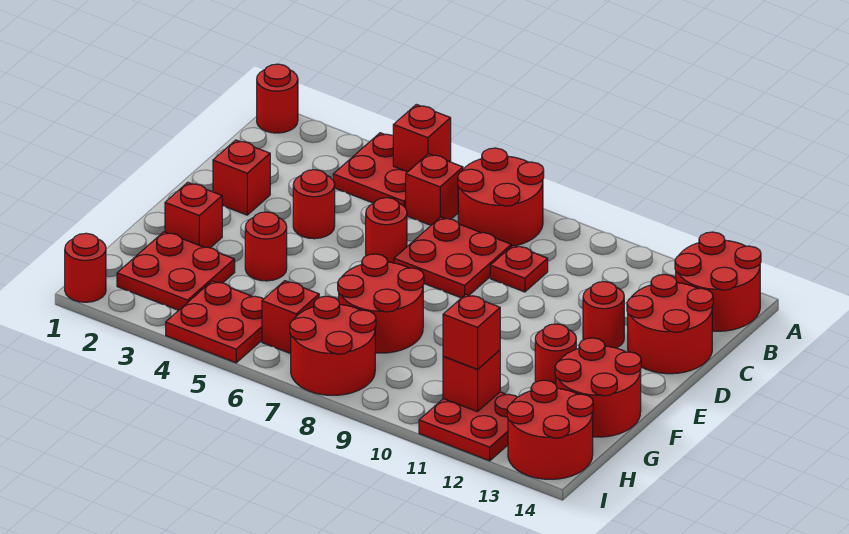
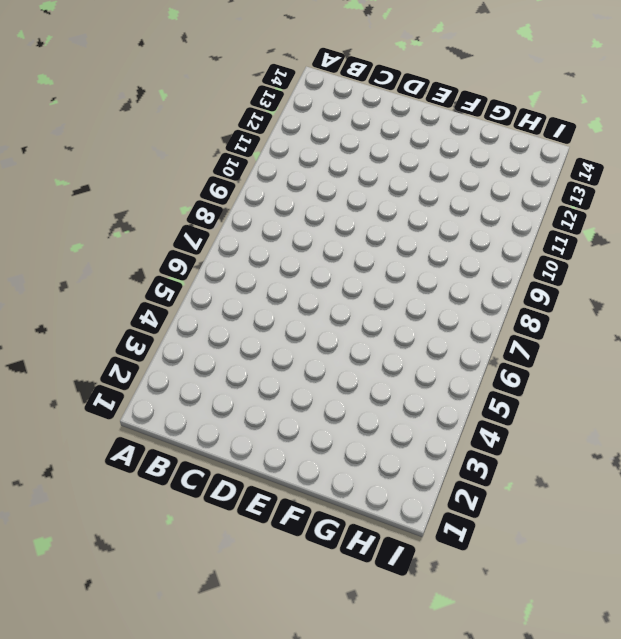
none -> red 1x1 round brick [257,64,298,133]
none -> red 2x2 plate [333,133,451,208]
none -> red 2x2 round brick [458,148,544,246]

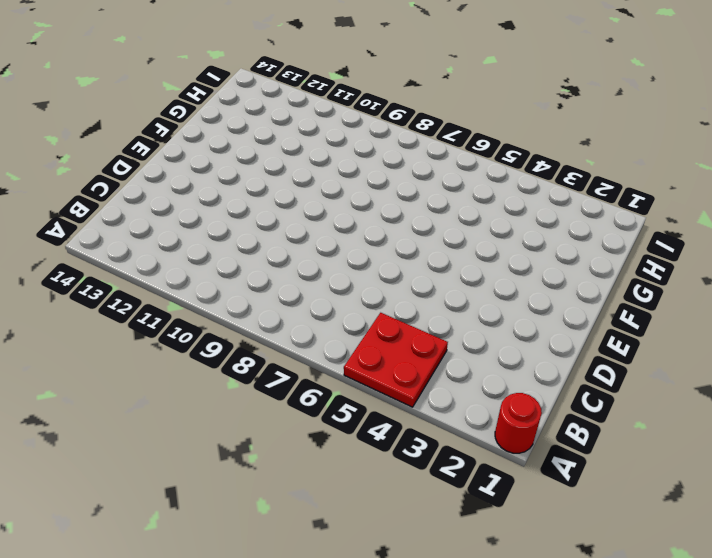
none -> red 2x2 round brick [458,148,544,246]
none -> red 2x2 round brick [675,232,761,331]
none -> red 1x1 brick [406,154,463,225]

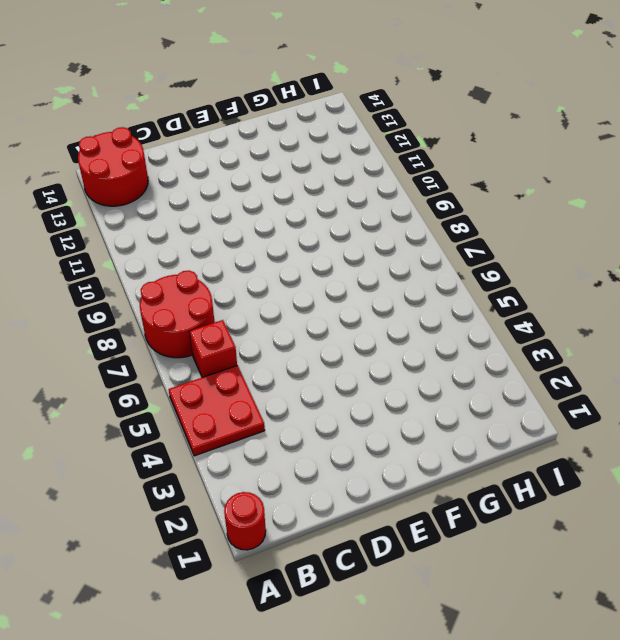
none -> red 2x2 plate [394,217,511,298]
none -> red 1x1 plate [490,245,548,292]
none -> red 2x2 round brick [627,274,713,374]

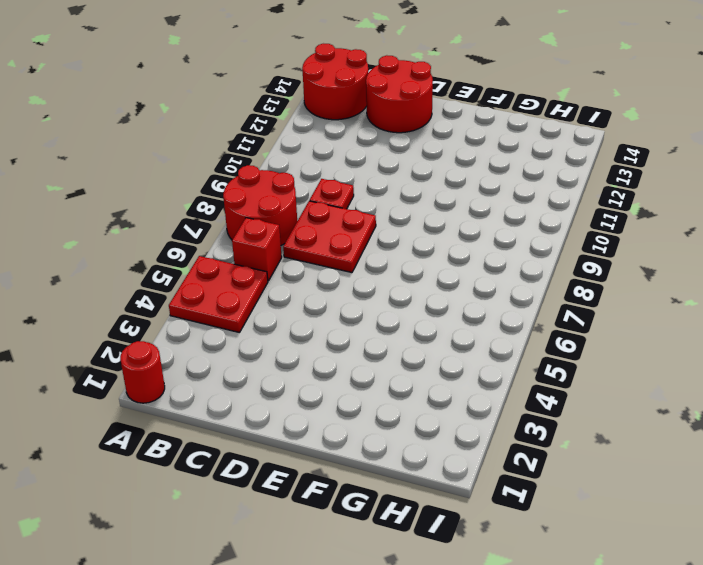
none -> red 1x1 brick [213,140,270,215]
none -> red 1x1 round brick [293,170,335,239]
none -> red 1x1 round brick [366,198,407,263]

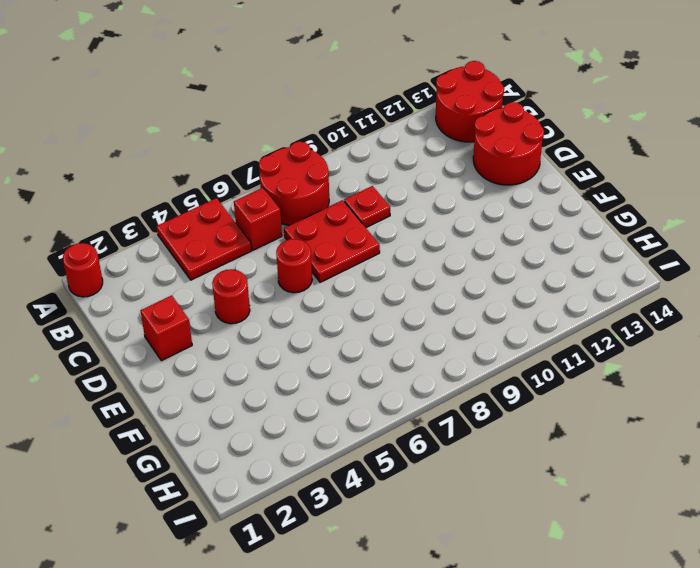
none -> red 1x1 round brick [583,282,624,348]
none -> red 1x1 brick [165,182,222,248]
none -> red 1x1 round brick [245,212,287,281]

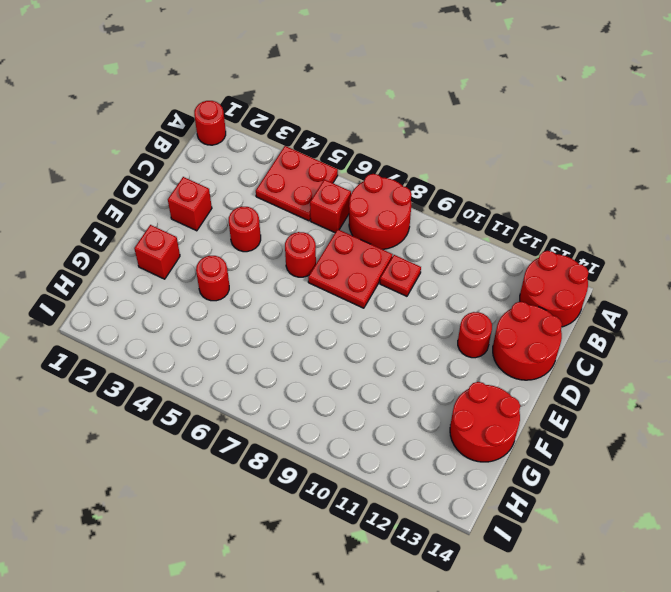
none -> red 2x2 round brick [338,254,424,353]
none -> red 1x1 round brick [535,324,576,384]
none -> red 2x2 plate [117,232,235,310]

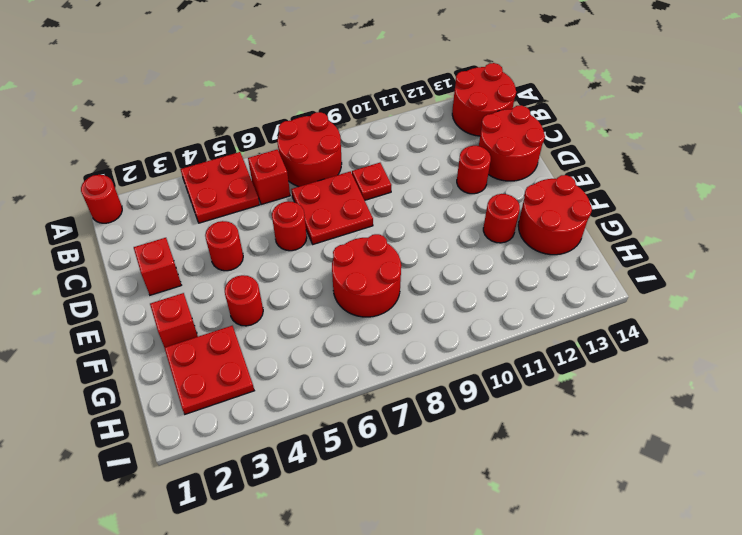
none -> red 2x2 plate [166,281,263,363]
none -> red 1x1 brick [262,281,319,354]
none -> red 2x2 round brick [290,296,376,395]

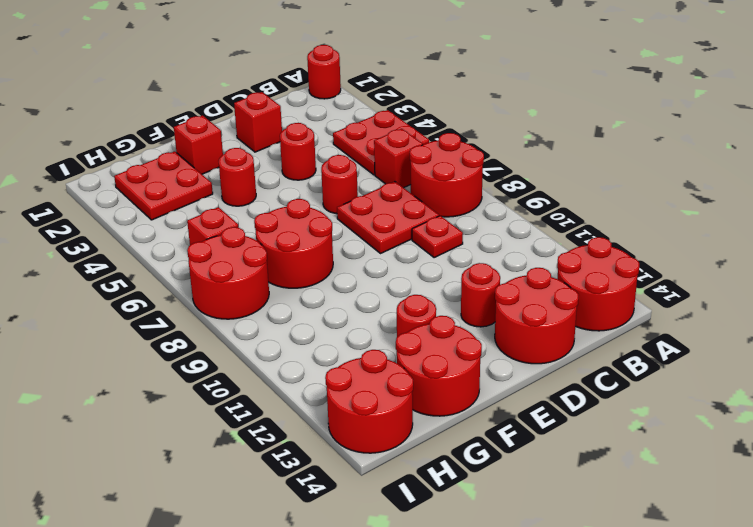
none -> red 2x2 plate [166,281,263,363]
none -> red 2x2 plate [419,392,517,461]
none -> red 1x1 round brick [65,233,106,302]

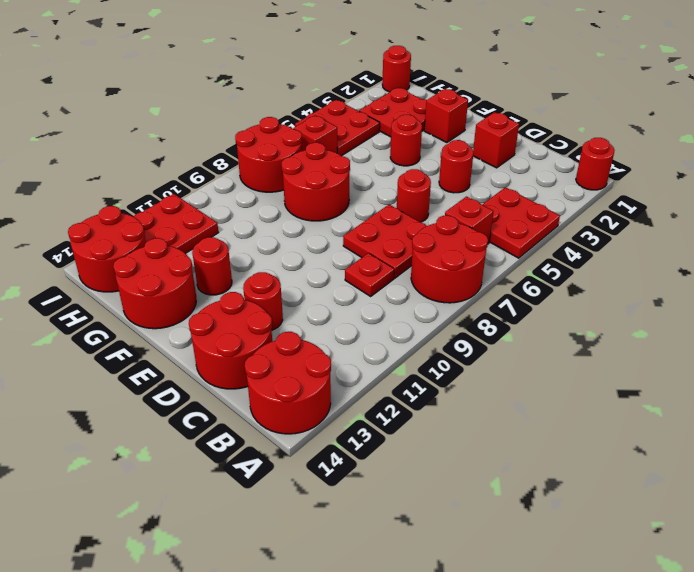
none -> red 1x1 brick [393,104,451,172]
none -> red 1x1 brick [443,350,500,412]
none -> red 1x1 brick [443,294,500,369]

